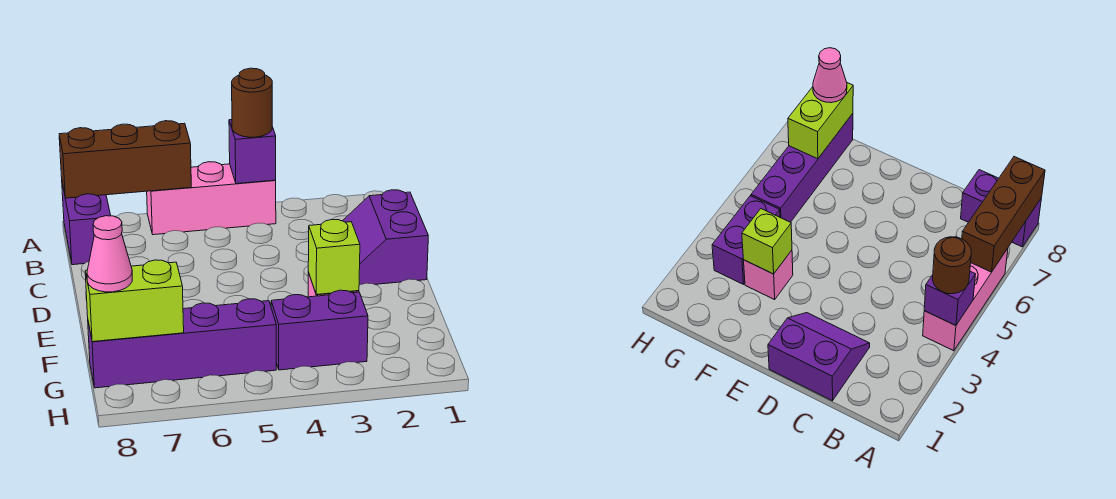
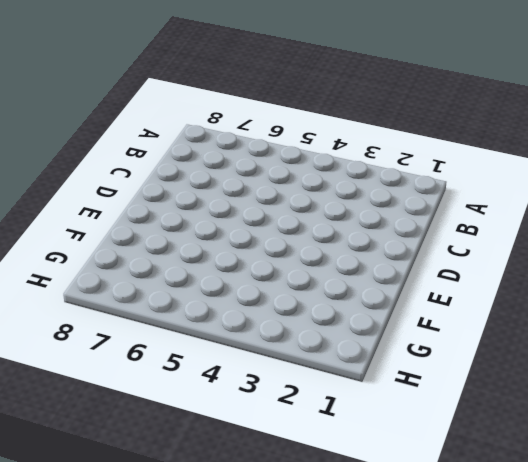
none -> pink 1x3 brick [147,162,276,235]
none -> purple 1x2 brick [62,183,111,265]
none -> purple 2x2 slope [343,190,428,285]

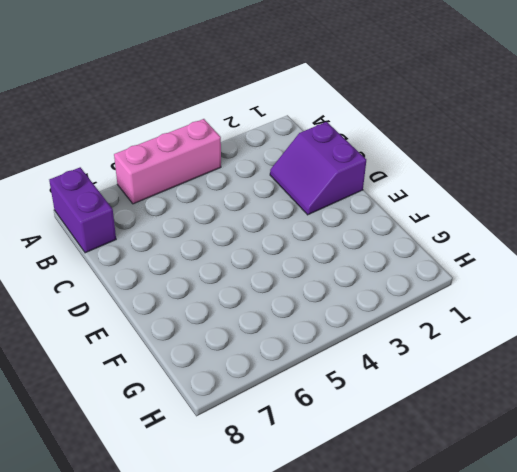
none -> pink 1x1 brick [744,250,793,300]
none -> purple 1x2 brick [271,290,368,370]
none -> purple 1x4 brick [88,299,276,388]

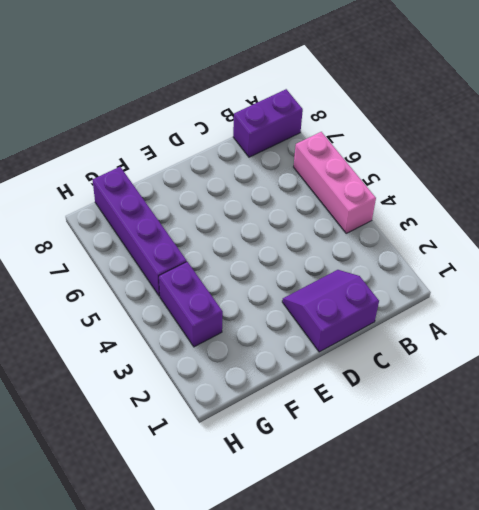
none -> pink 1x1 brick [744,250,793,300]
none -> purple 1x1 brick [229,120,276,184]
none -> brown 1x3 brick [59,121,191,198]

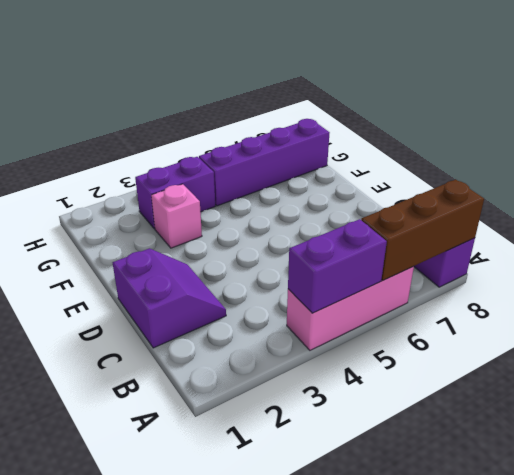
purple 1x2 brick [288,219,387,313] -> purple 1x1 brick [229,120,276,184]
none -> lime 1x1 brick [308,220,360,294]
none -> lime 1x2 brick [85,260,184,342]
none -> brown 1x1 round brick [232,68,272,137]

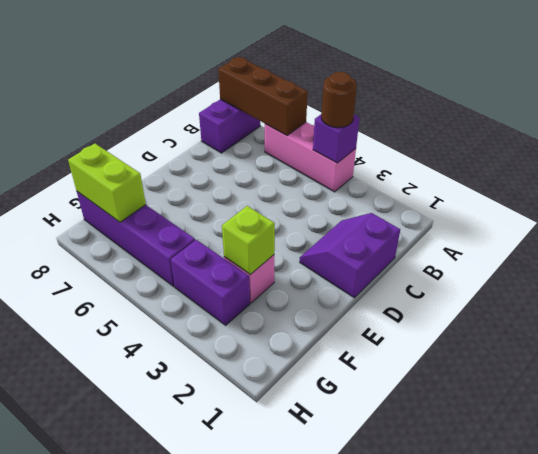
none -> pink 1x1 cone [87,216,132,292]

